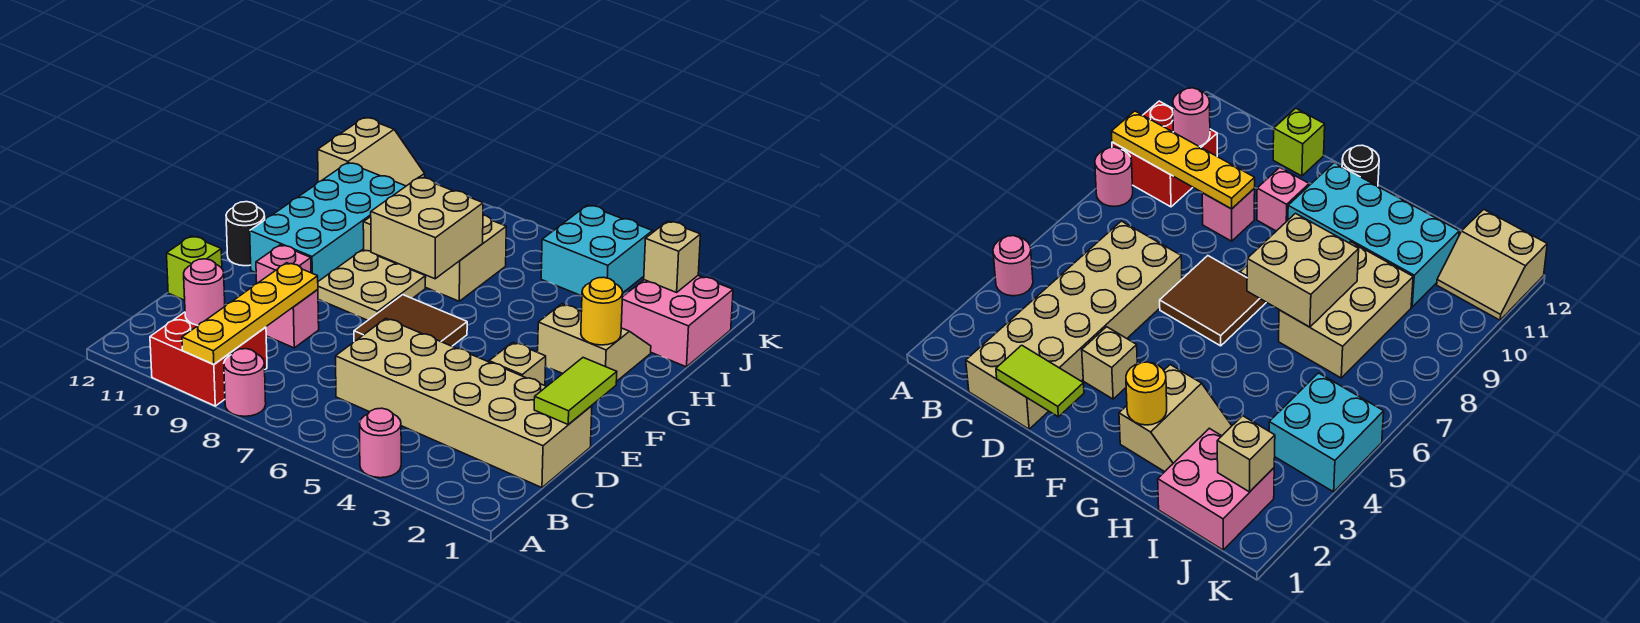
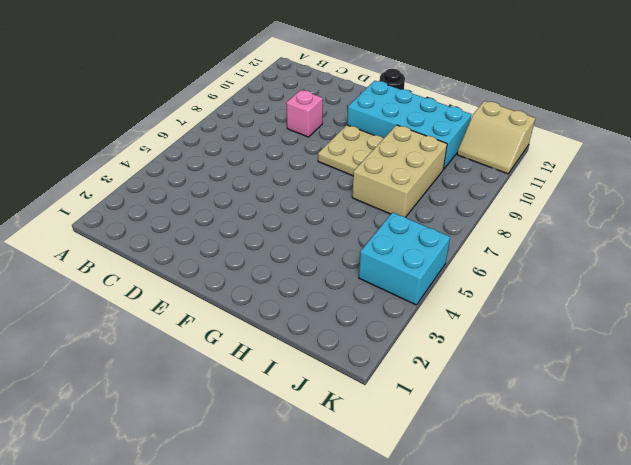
none -> pink 1x1 round brick [360,408,401,478]
none -> pink 1x1 round brick [224,349,266,416]
none -> red 2x2 brick [150,312,267,406]

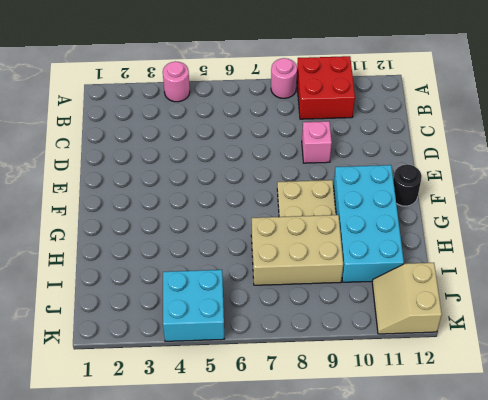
none -> tan 2x6 brick [336,318,592,488]
none -> lime 1x1 brick [166,236,222,300]
none -> tan 1x1 brick [489,342,546,386]

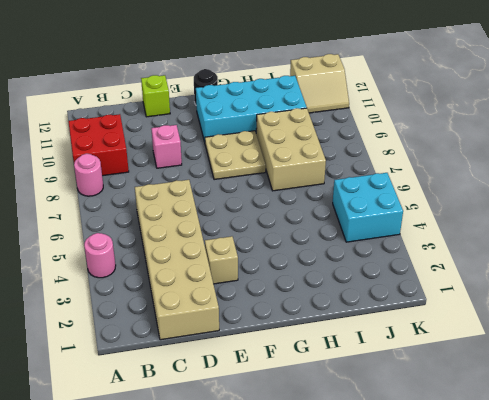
none -> brown 2x2 tile [354,295,467,346]
none -> pink 1x1 brick [256,245,311,283]
none -> tan 2x2 slope [538,304,651,382]

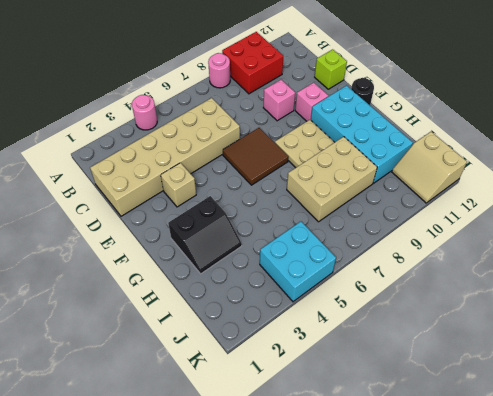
black 2x2 slope [168,196,242,274] -> tan 2x2 slope [538,304,651,382]
none -> pink 2x2 brick [621,276,733,367]
none -> yellow 1x4 plate [182,263,318,365]
none -> pink 1x1 round brick [184,259,225,325]

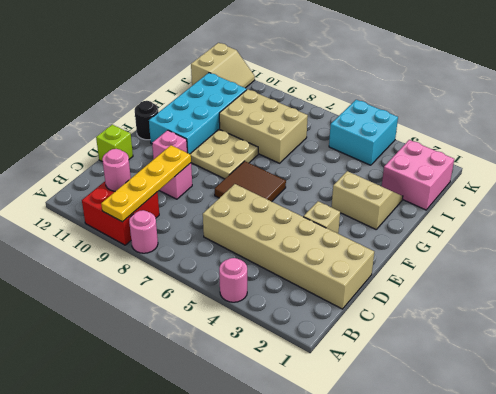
none -> lime 1x2 tile [534,358,617,425]
none -> yellow 1x1 round brick [581,277,623,345]
none -> tan 2x2 brick [371,177,483,279]

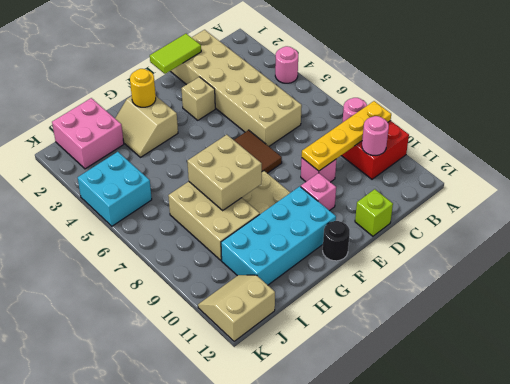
none -> tan 1x1 brick [644,221,700,292]

